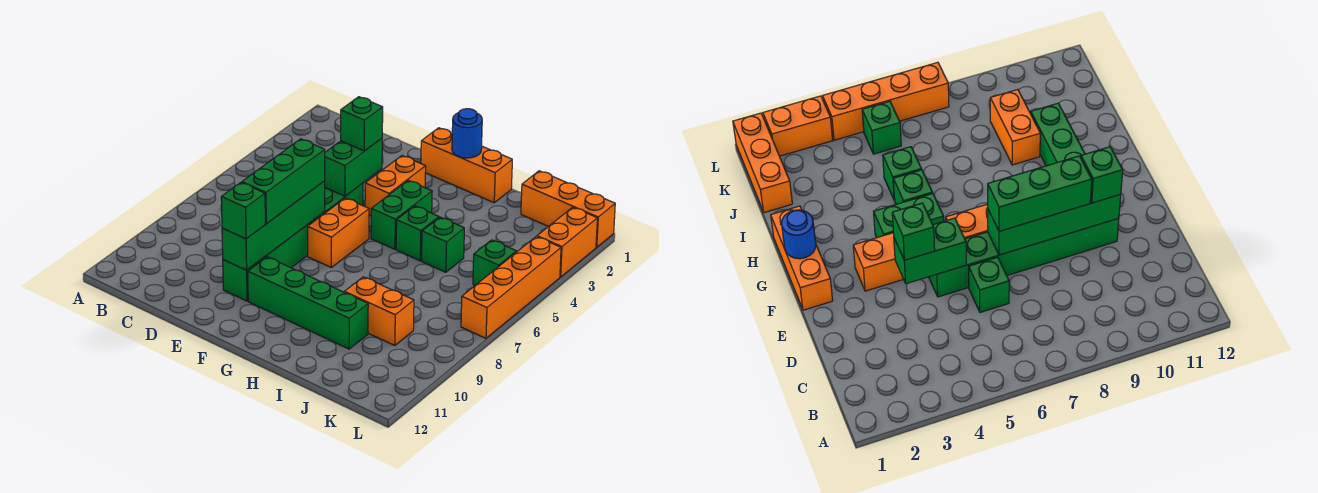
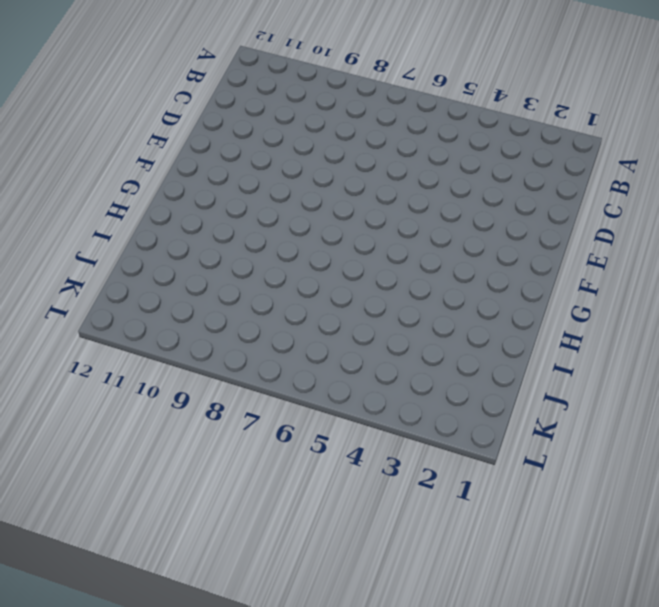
none -> green 1x1 brick [969,257,1009,312]
none -> green 1x6 brick [223,183,363,301]
none -> orange 1x3 brick [421,128,512,203]

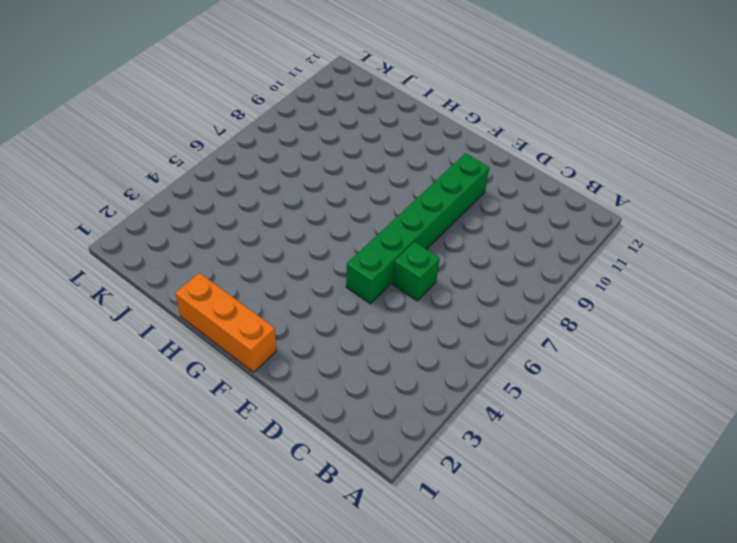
none -> orange 1x2 brick [365,156,426,216]
none -> orange 1x2 brick [307,198,369,267]
none -> green 1x4 brick [248,257,368,349]

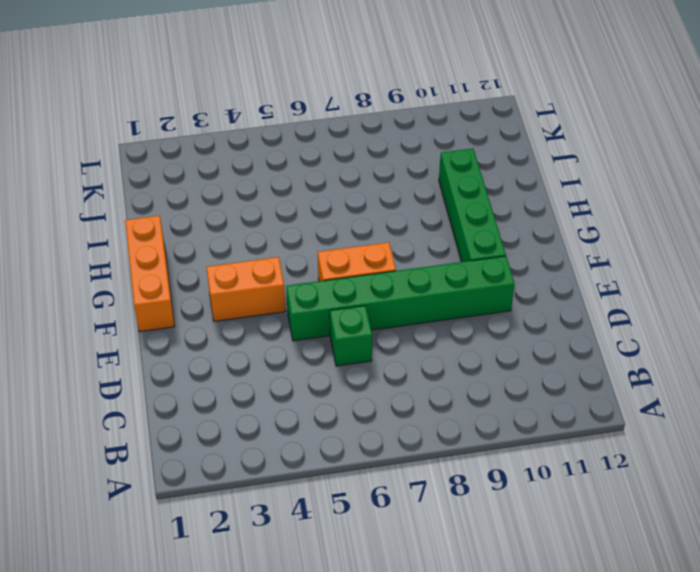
none -> green 1x2 brick [371,180,432,249]
none -> green 1x1 brick [396,206,439,261]
none -> green 1x1 brick [422,217,464,272]

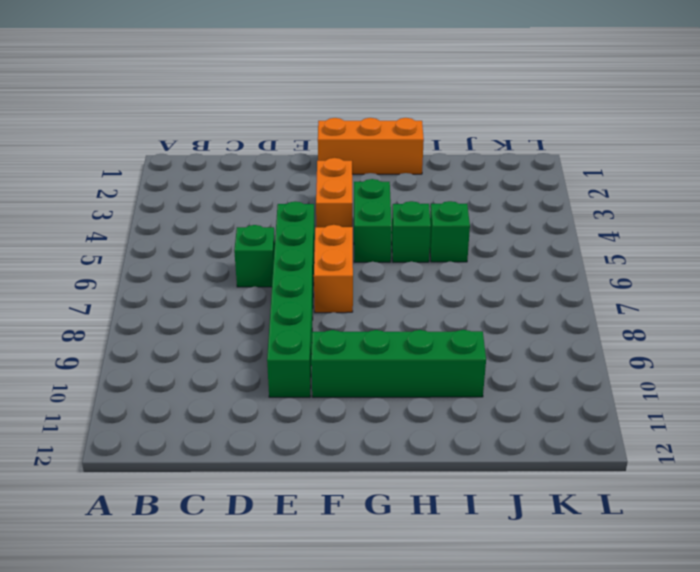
none -> orange 1x2 brick [344,277,414,346]
none -> orange 1x3 brick [521,171,615,247]
none -> green 1x1 brick [473,240,516,285]

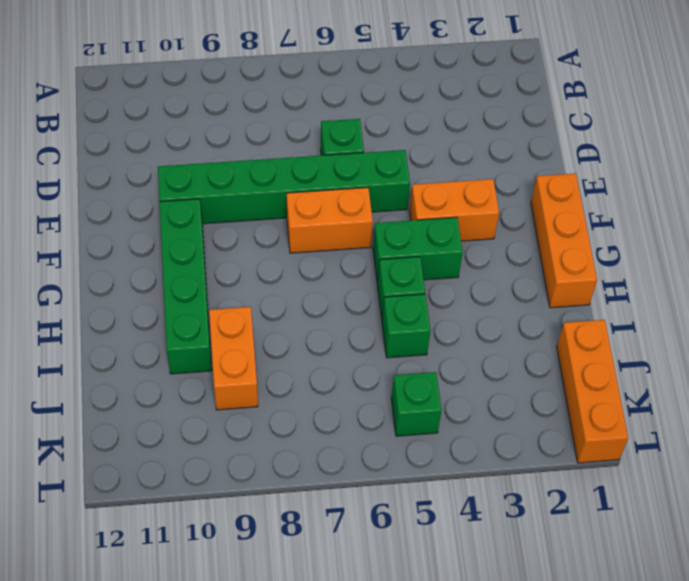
none -> orange 1x2 brick [537,207,597,277]
none -> orange 1x4 brick [461,237,561,338]
none -> green 1x2 brick [325,138,382,196]

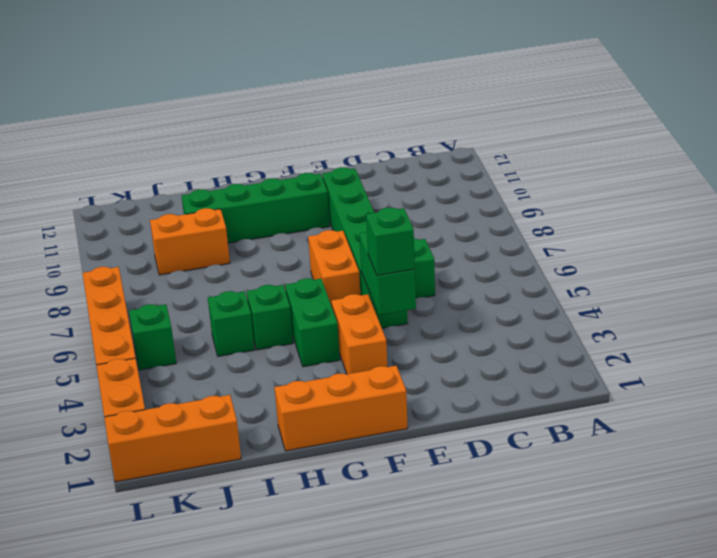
none -> green 1x4 brick [222,181,325,270]
none -> blue 1x1 round brick [452,109,482,158]
none -> green 1x3 brick [242,139,325,224]

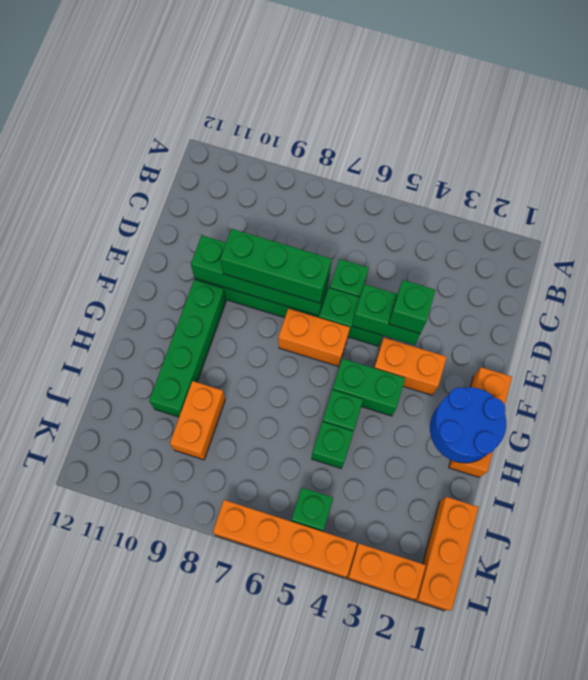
blue 2x2 round brick [430,387,506,463] -> blue 1x1 round brick [452,109,482,158]
none -> green 1x1 brick [221,182,265,239]

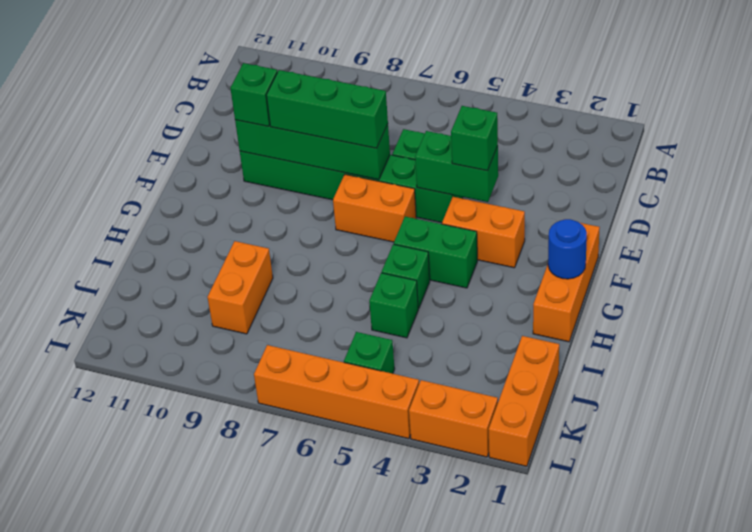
none -> green 1x4 brick [248,257,368,349]

